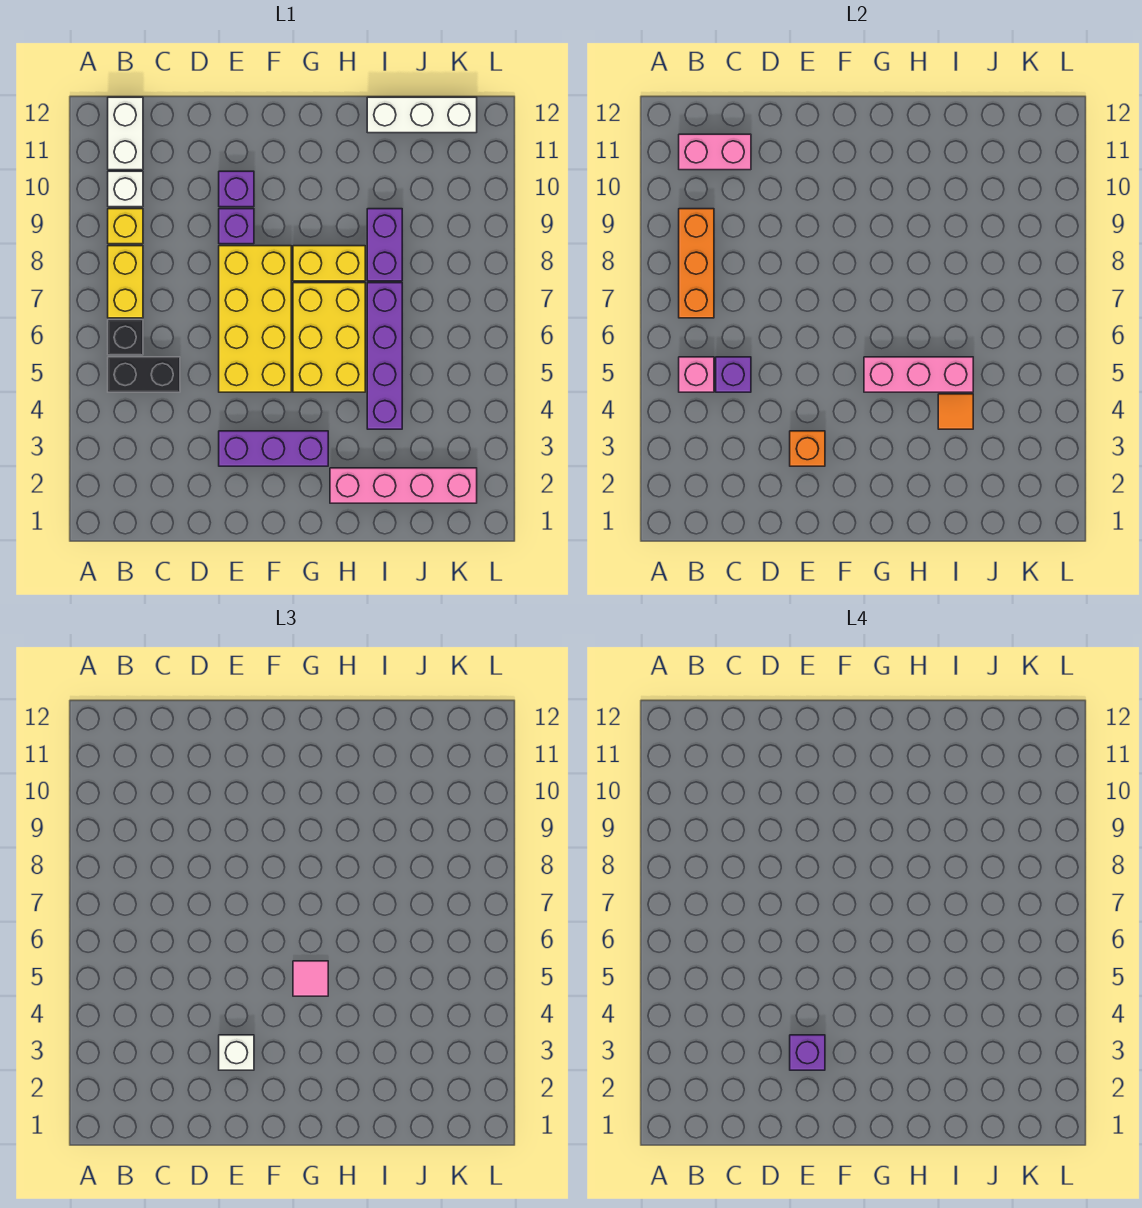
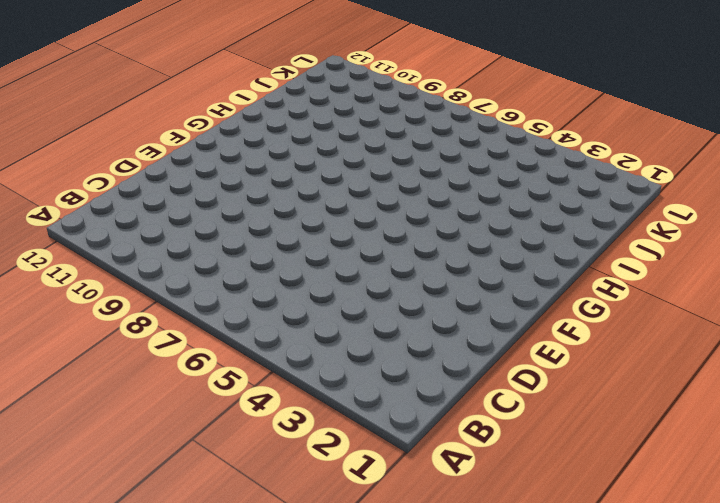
none -> black 1x2 brick [108,357,180,392]
none -> black 1x1 brick [108,320,143,355]
none -> yellow 1x2 brick [108,246,143,318]

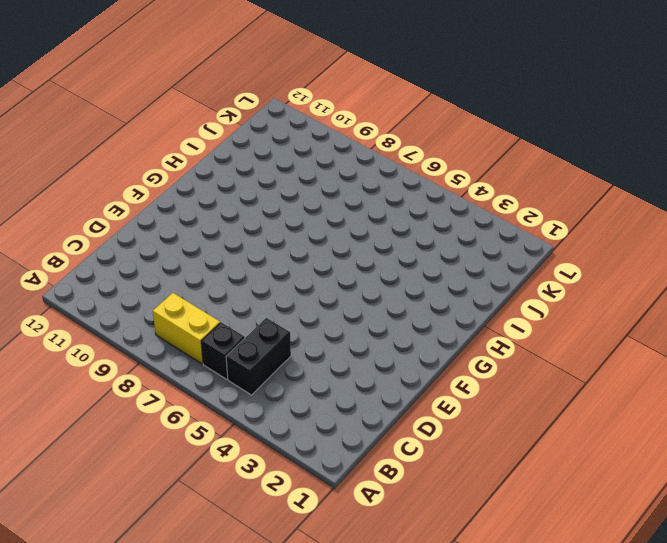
none -> yellow 1x1 brick [108,209,143,244]
none -> white 1x1 brick [108,171,143,207]
none -> white 1x2 brick [108,97,143,170]

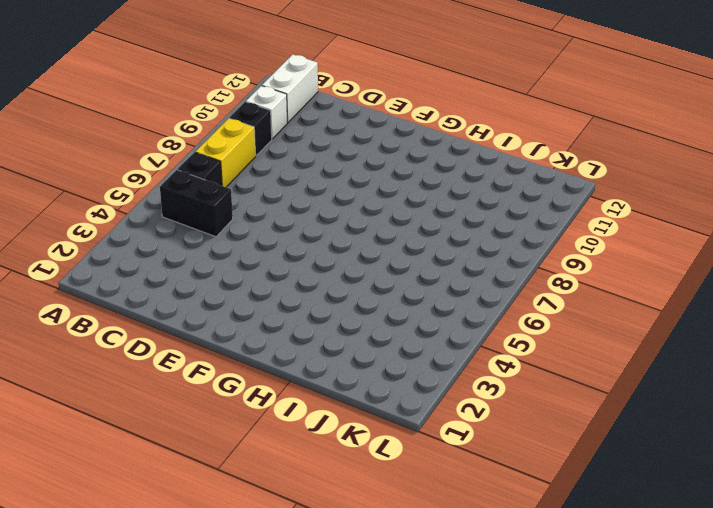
black 1x1 brick [229,102,272,155] -> yellow 1x1 brick [108,209,143,244]
none -> purple 1x3 brick [219,431,328,466]
none -> yellow 2x4 brick [219,246,291,392]
none -> purple 1x1 brick [219,209,254,244]

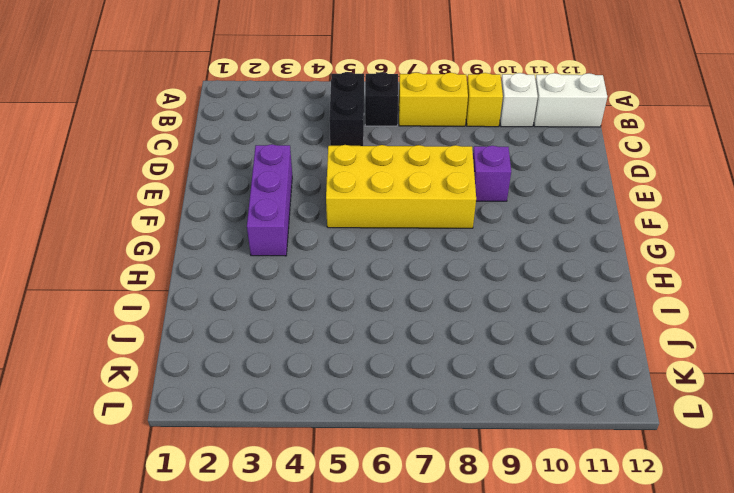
none -> purple 1x1 brick [219,171,254,207]
none -> yellow 2x3 brick [293,283,365,392]
none -> yellow 1x2 brick [293,246,365,281]

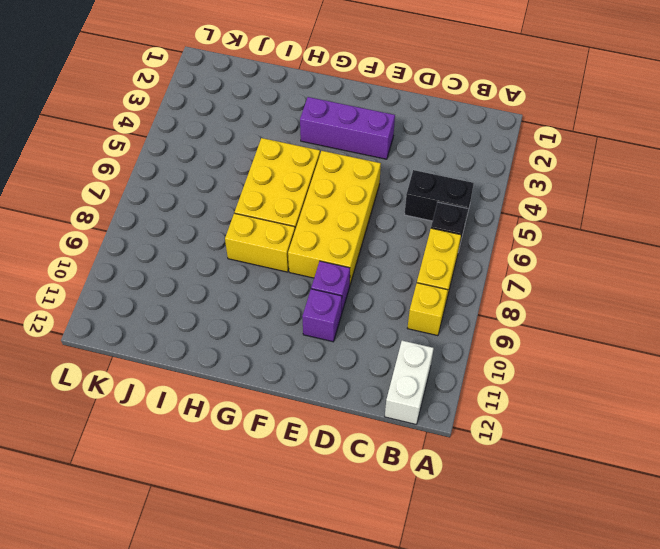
none -> white 1x1 brick [108,171,143,207]
none -> pink 1x4 brick [330,468,477,503]
none -> purple 1x4 brick [367,283,402,429]

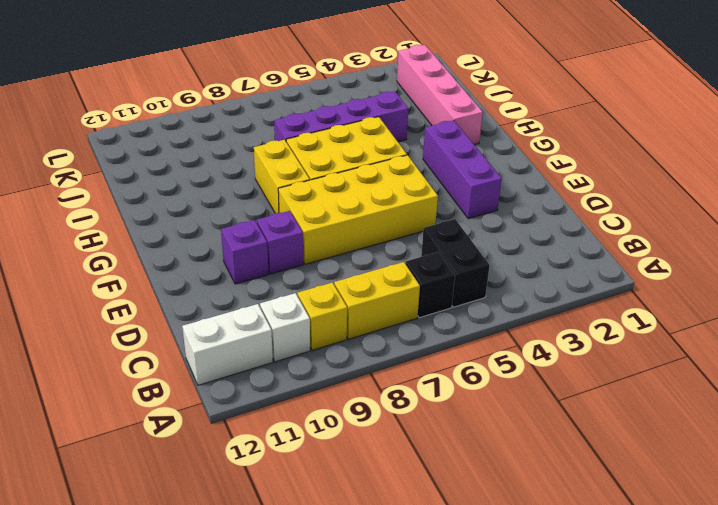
none -> purple 1x2 brick [367,209,402,281]
none -> white 1x3 brick [367,97,477,133]
none -> pink 1x1 brick [679,357,714,392]

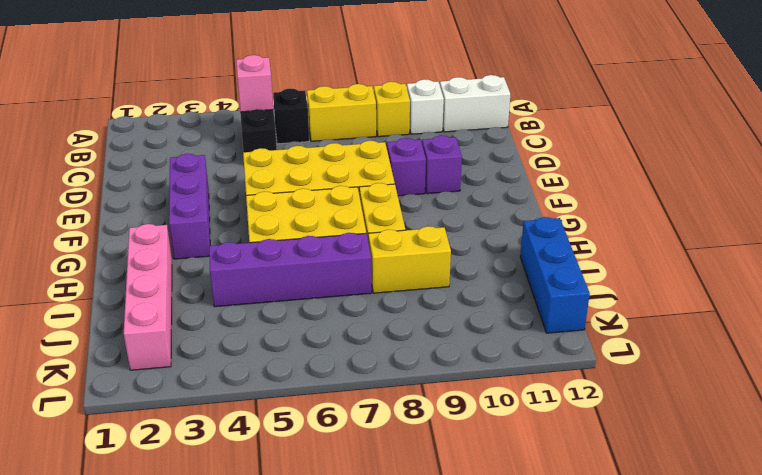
yellow 1x2 brick [368,226,451,293] -> purple 1x2 brick [367,209,402,281]
blue 1x3 brick [520,217,590,333] -> white 1x3 brick [367,97,477,133]
none -> orange 1x3 brick [679,209,714,318]
none -> pink 1x2 brick [679,134,751,170]
none -> purple 1x1 brick [716,357,751,392]

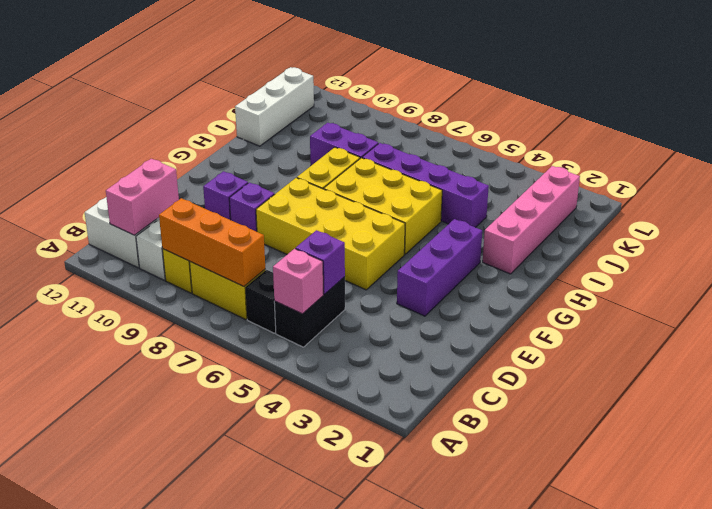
none -> orange 1x1 brick [790,431,825,466]
none -> pink 1x3 brick [864,357,973,392]
none -> orange 1x1 tile [938,394,973,429]

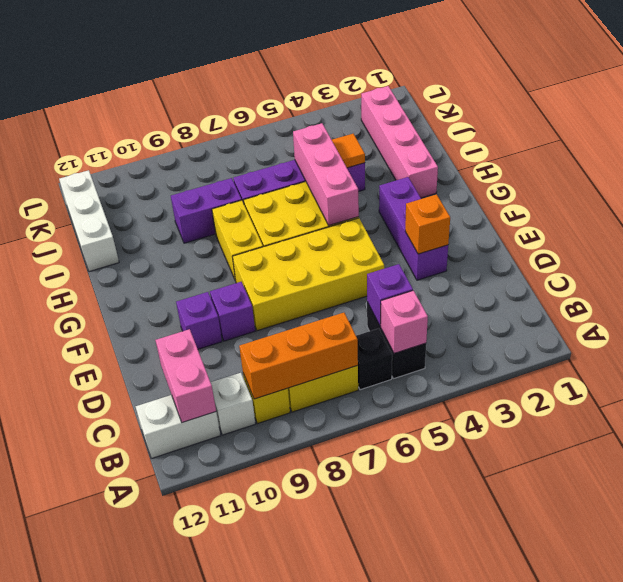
none -> white 1x1 brick [219,1035,254,1070]
none -> pink 1x1 tile [293,961,328,996]
none -> purple 1x1 brick [790,1035,825,1070]

